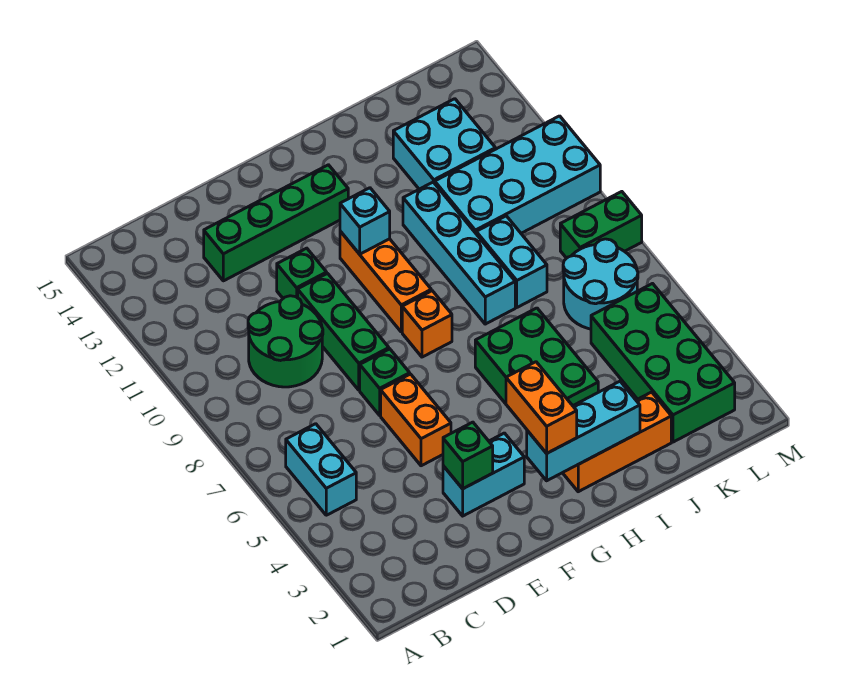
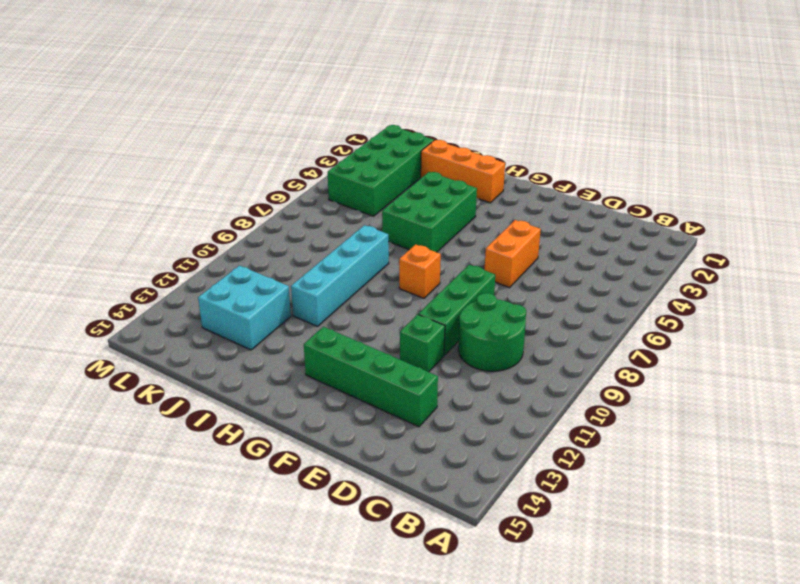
none -> cyan 1x2 brick [286,424,356,515]
none -> cyan 1x2 brick [443,433,524,516]
none -> green 1x1 brick [360,349,410,415]

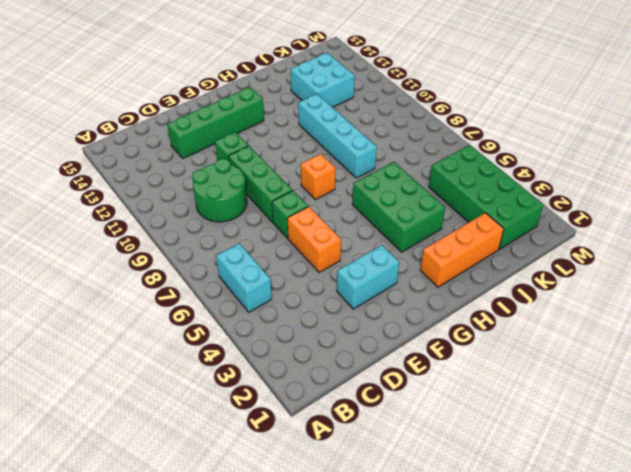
none -> orange 1x3 brick [340,231,431,332]
none -> cyan 1x2 brick [476,216,547,307]
none -> cyan 2x4 brick [435,116,600,233]

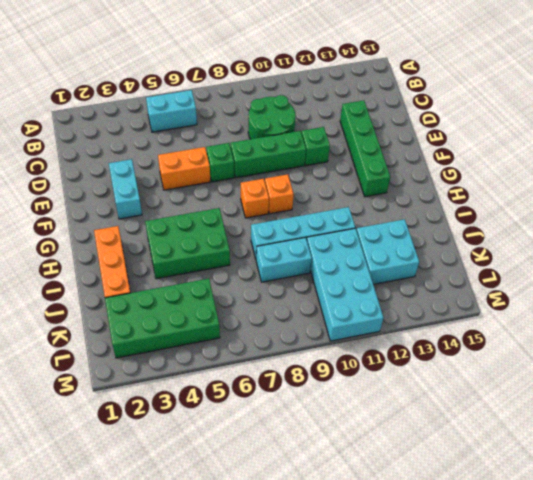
orange 1x1 brick [265,174,294,214] -> orange 1x3 brick [340,231,431,332]
none -> cyan 2x2 round brick [563,239,638,329]
none -> green 1x2 brick [560,192,642,258]
none -> green 1x1 brick [443,422,493,489]

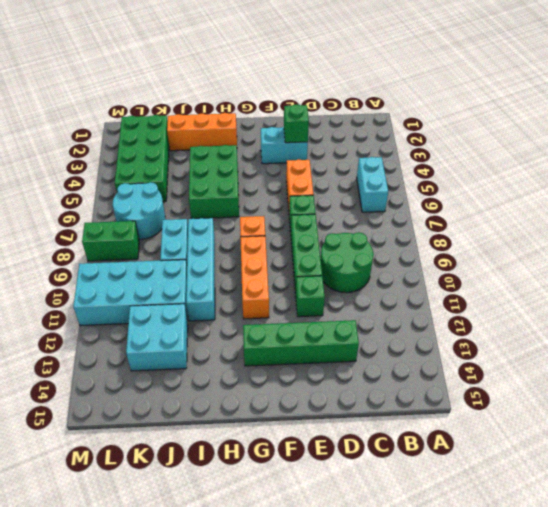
none -> cyan 1x3 brick [527,381,640,481]
none -> cyan 1x1 brick [340,188,390,254]
none -> orange 1x2 brick [506,362,577,453]

